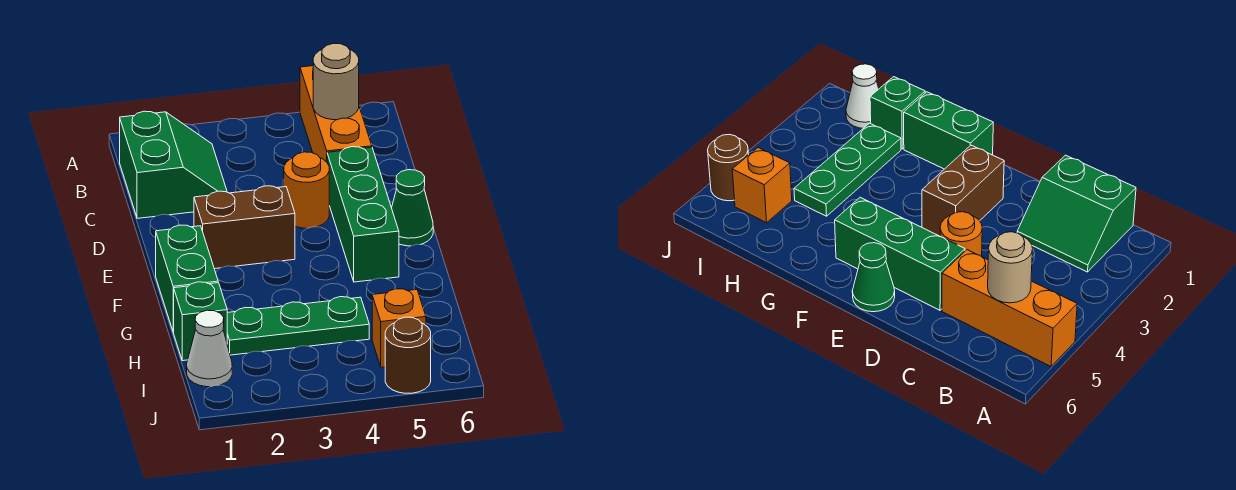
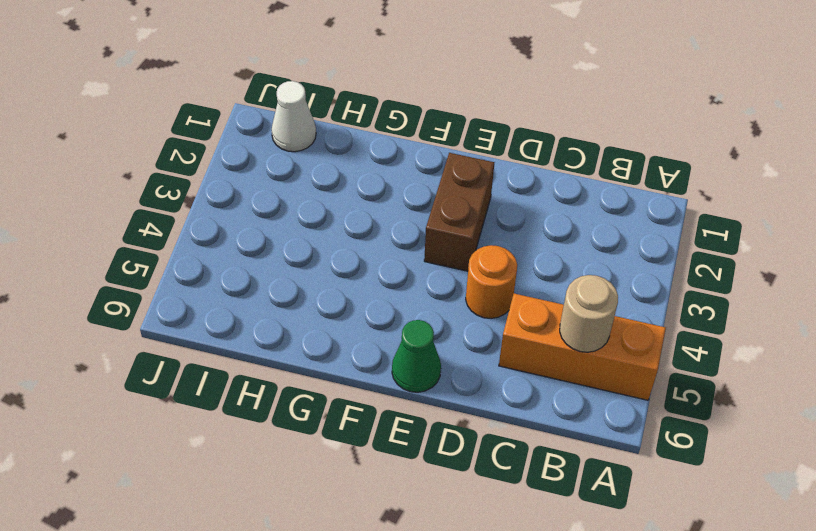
none -> green 2x2 slope [120,111,227,218]
none -> green 1x3 brick [327,147,399,282]
none -> green 1x2 brick [156,225,218,332]

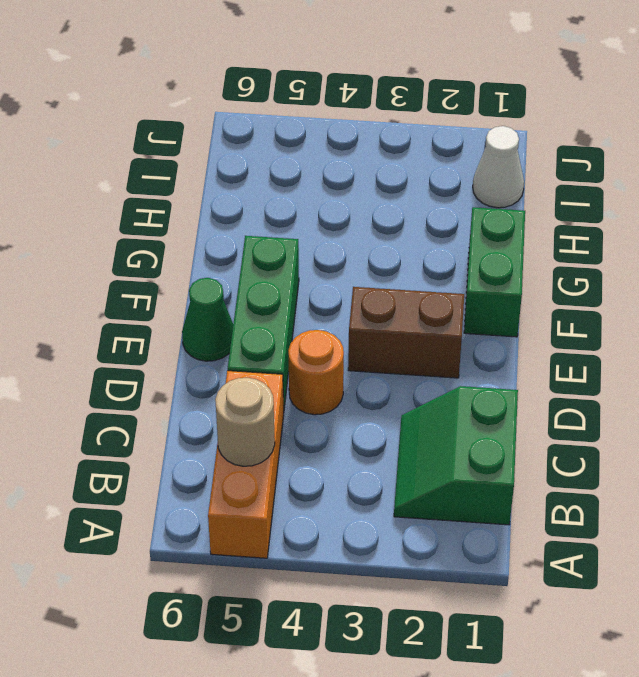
none -> green 1x1 brick [174,282,227,361]
none -> green 1x3 plate [227,297,369,355]
none -> orange 1x1 brick [372,289,426,367]

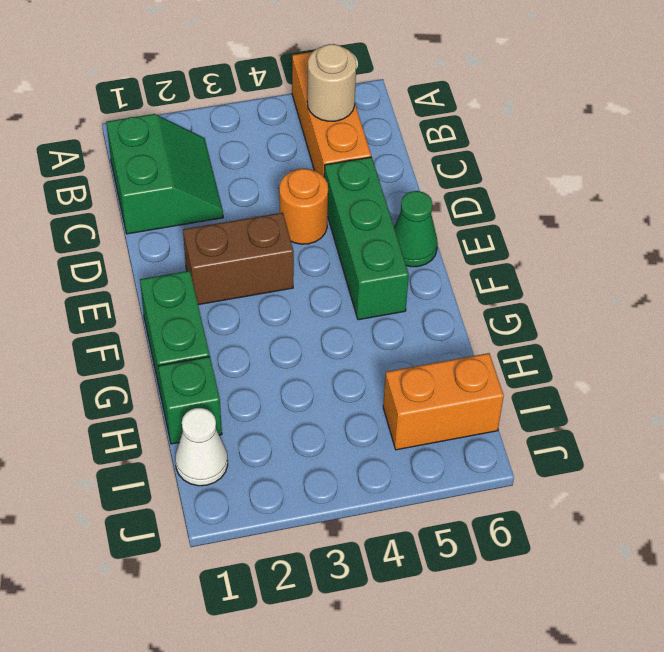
orange 1x2 brick [383,353,504,450] -> orange 1x1 brick [372,289,426,367]
none -> green 1x3 plate [227,297,369,355]
none -> brown 1x1 round brick [385,317,431,393]

